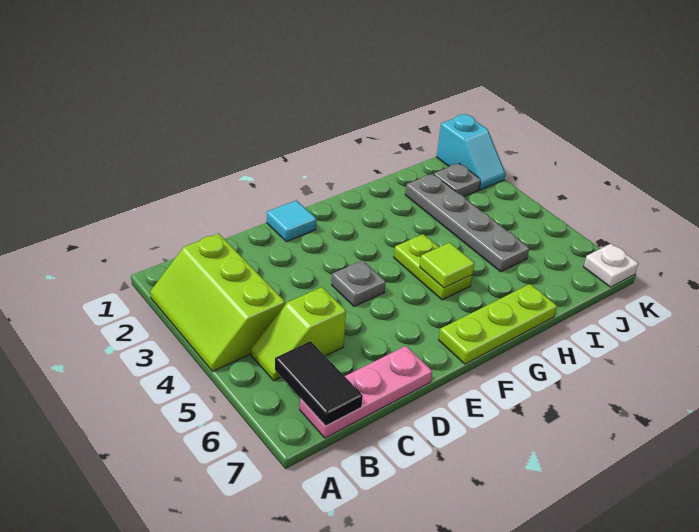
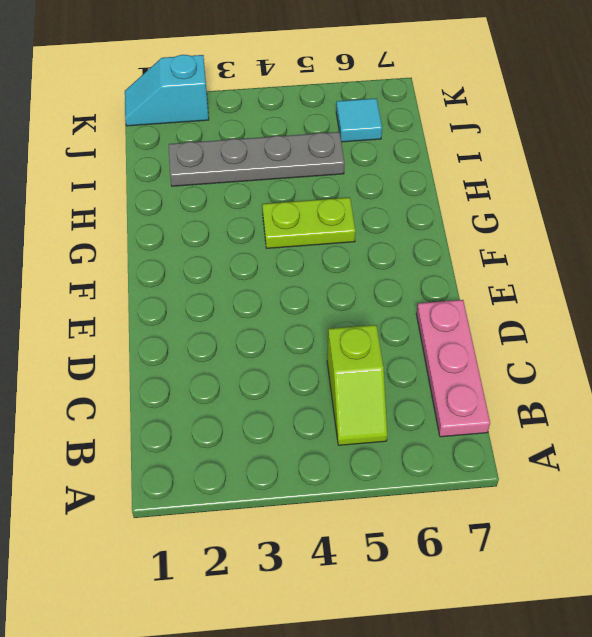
cyan 1x1 tile [336,98,382,142] -> cyan 1x1 tile moved to [267,200,316,242]
cyan 1x2 slope [125,55,209,126] -> cyan 1x2 slope turned to [437,114,506,190]
none -> lime 2x3 slope [150,234,285,371]
none -> grey 1x1 plate [332,260,386,306]
none -> lime 1x3 plate [439,284,557,364]

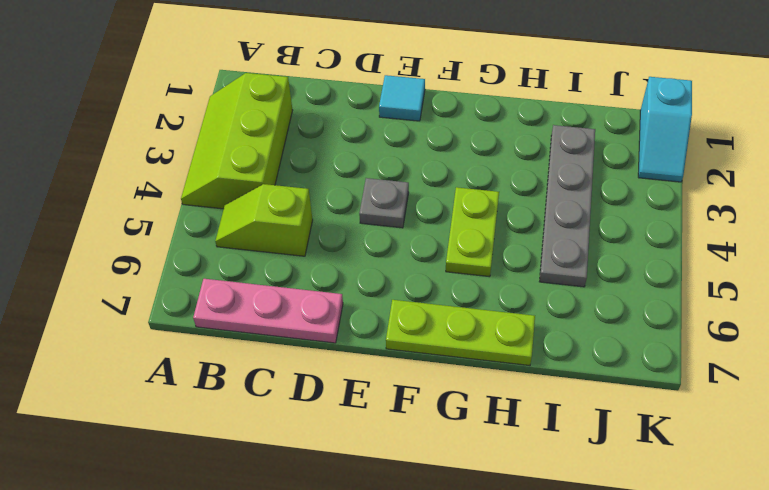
none -> grey 1x1 plate [434,163,481,197]
none -> white 1x1 plate [584,244,639,287]
none -> black 1x2 tile [275,341,363,426]

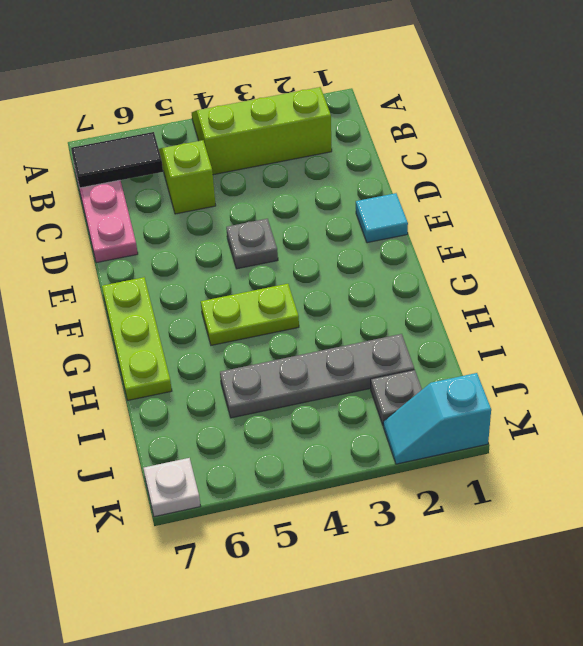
none -> lime 1x1 tile [420,243,475,288]

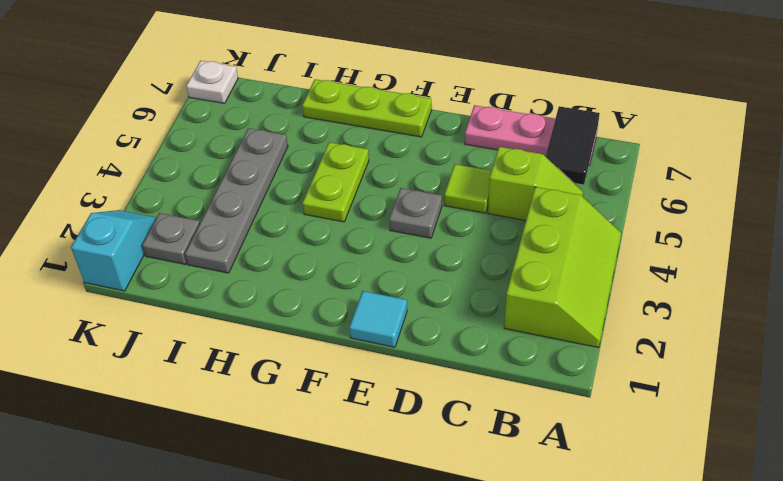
lime 1x1 tile [444,164,491,213] -> lime 1x1 tile moved to [420,243,475,288]

